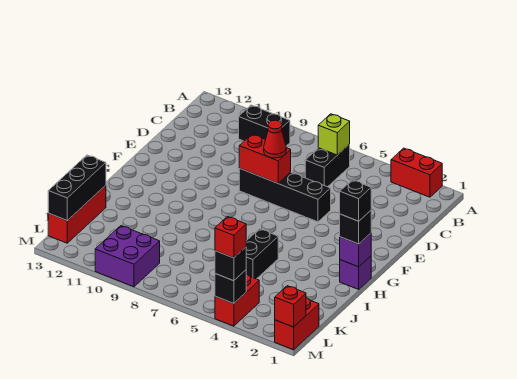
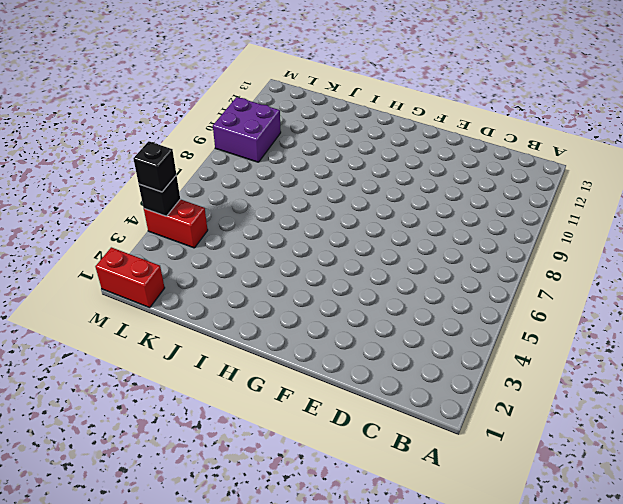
none -> red 1x2 brick [391,148,442,197]
none -> black 1x2 brick [305,144,350,187]
none -> black 1x2 brick [239,105,290,146]

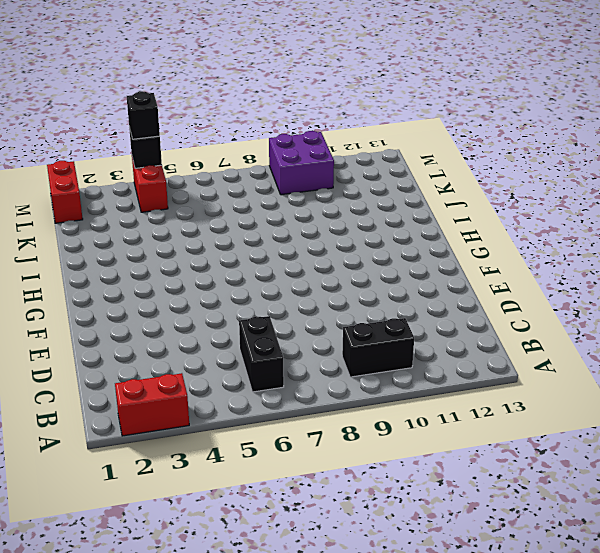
none -> black 1x4 brick [239,168,331,222]
none -> purple 1x1 brick [340,256,371,289]
none -> black 1x2 brick [246,229,278,279]

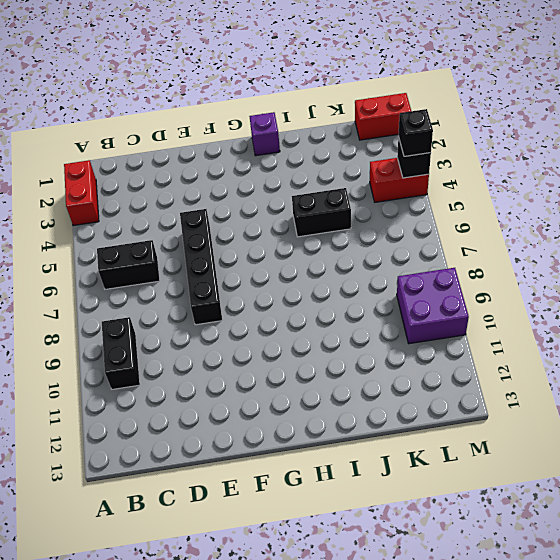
none -> red 1x3 brick [48,185,106,243]
none -> lime 1x1 brick [318,114,350,155]
none -> red 1x2 brick [239,134,291,183]

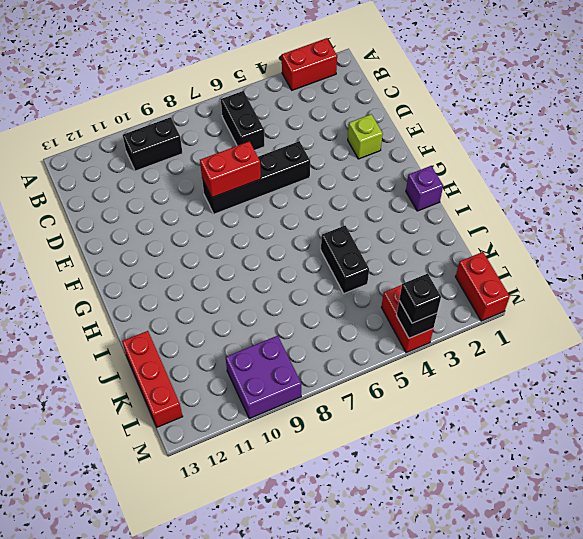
lime 1x1 brick [348,114,383,159] -> lime 1x1 brick moved to [318,114,350,155]
none -> purple 1x1 brick [340,233,371,267]
none -> black 1x3 brick [48,155,106,221]
none -> red 1x1 brick [275,286,306,327]

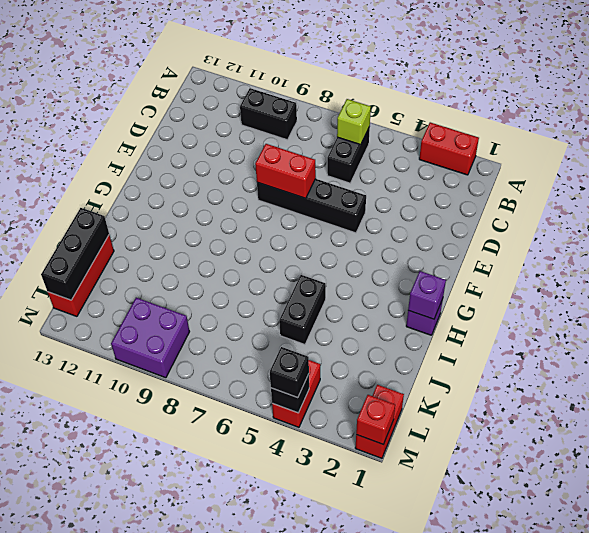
none -> red 1x1 cone [264,120,286,158]
none -> black 1x1 brick [340,211,371,244]
none -> black 1x1 brick [340,180,371,221]

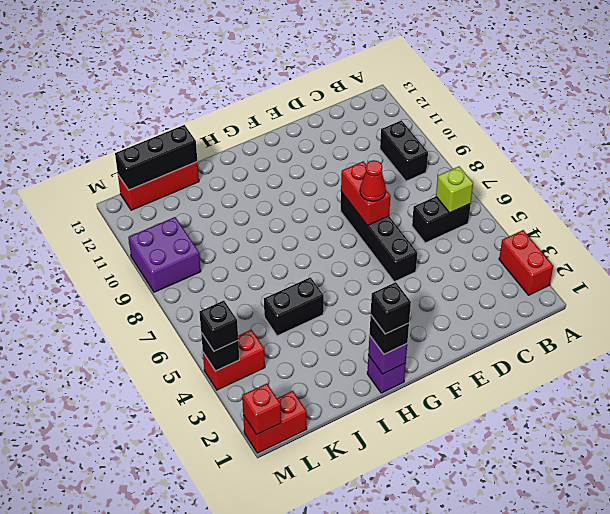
none -> red 1x1 brick [215,217,246,258]

